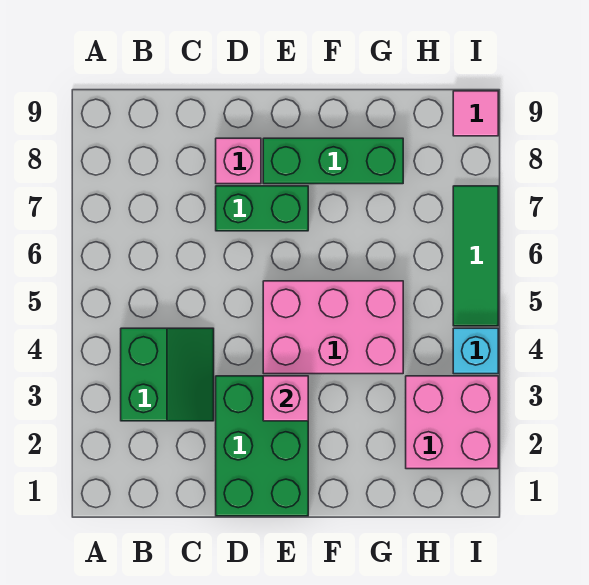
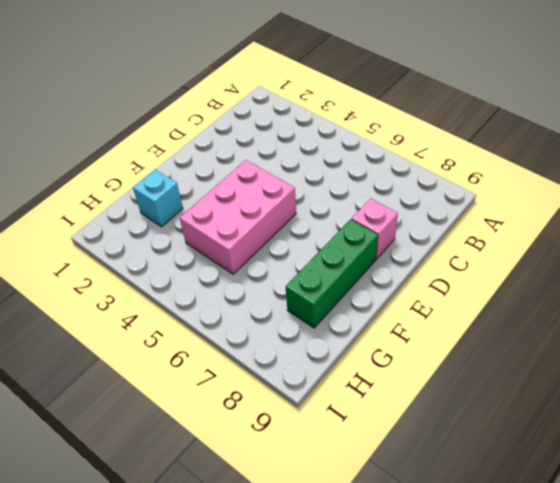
cyan 1x1 brick [133,170,183,227] -> cyan 1x1 brick moved to [453,328,498,374]
none -> green 2x2 slope [121,328,214,421]
none -> green 2x3 brick [216,376,308,516]

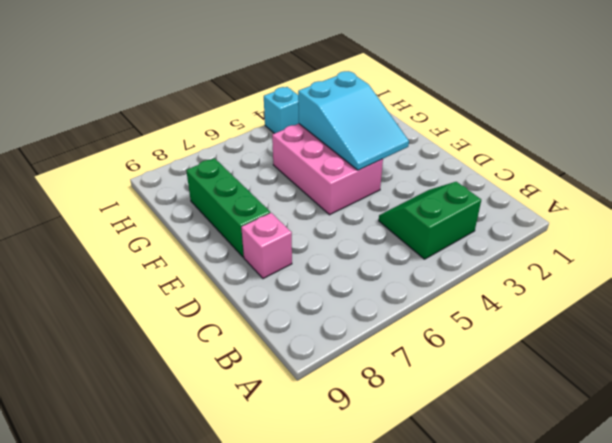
cyan 2x3 slope [298,71,409,170] -> pink 1x1 brick [263,376,308,421]
none -> green 2x3 brick [216,376,308,516]
none -> green 1x2 brick [216,186,308,231]

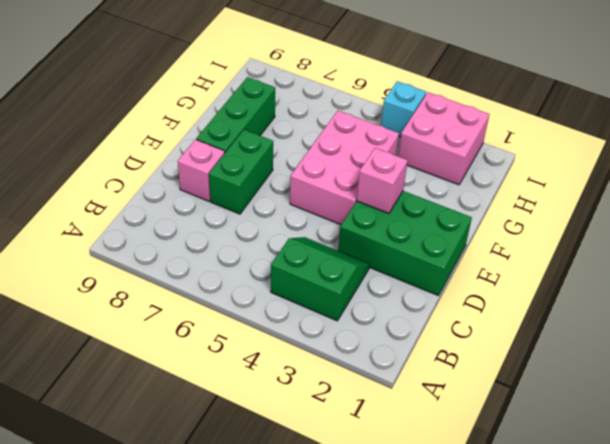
none -> green 1x3 tile [453,186,498,326]
none -> pink 1x1 tile [453,91,498,136]

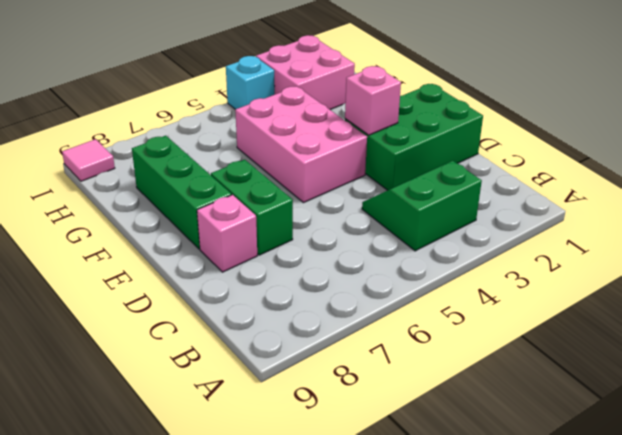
none -> green 1x3 tile [453,186,498,326]

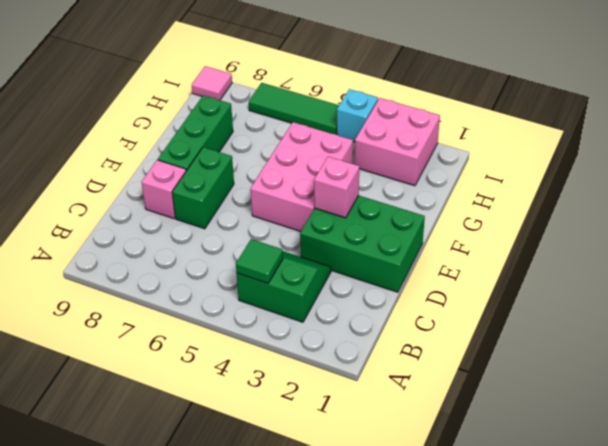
green 1x1 tile [236,239,283,283] -> none

